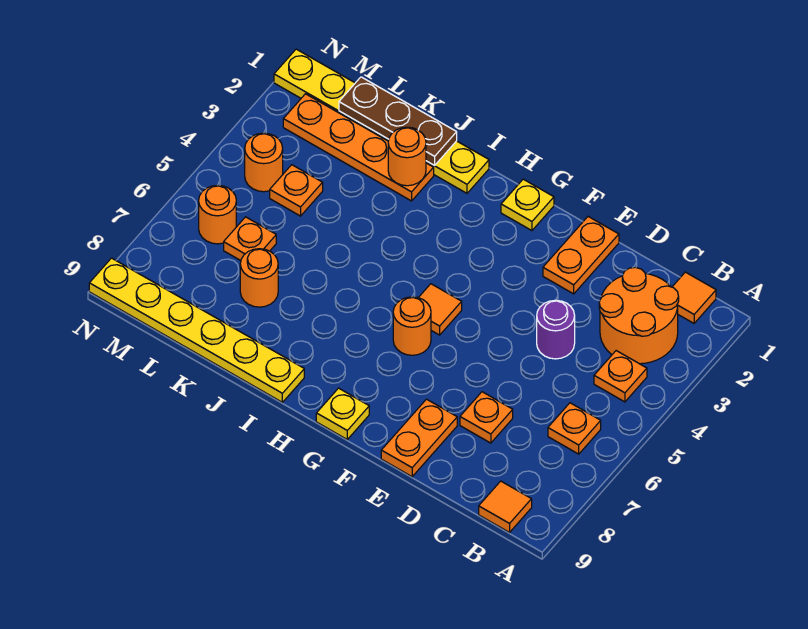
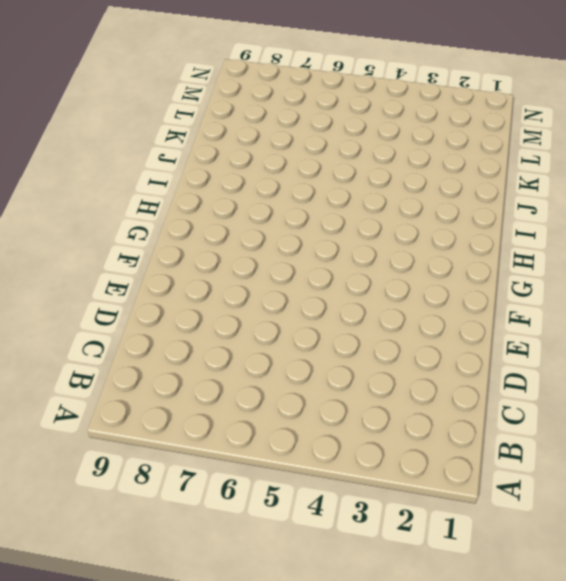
none -> orange 1x1 tile [672,272,716,323]
none -> orange 2x2 round brick [599,267,679,364]
none -> orange 1x1 plate [594,351,647,402]

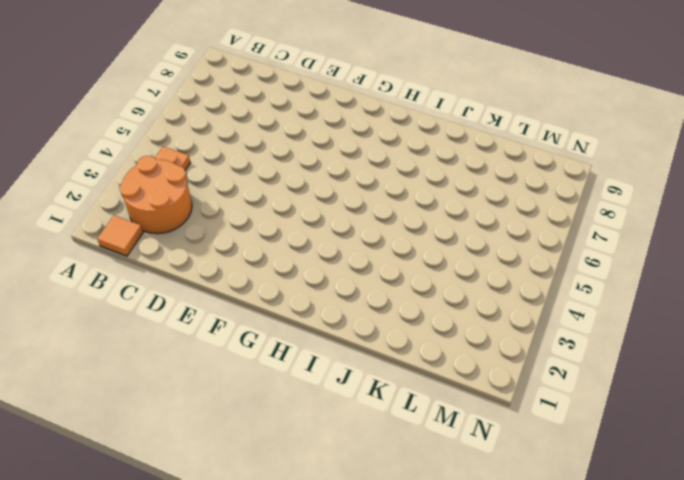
none -> orange 1x1 plate [548,403,601,454]
none -> orange 1x1 tile [479,481,532,532]
none -> purple 1x1 round brick [537,300,575,359]

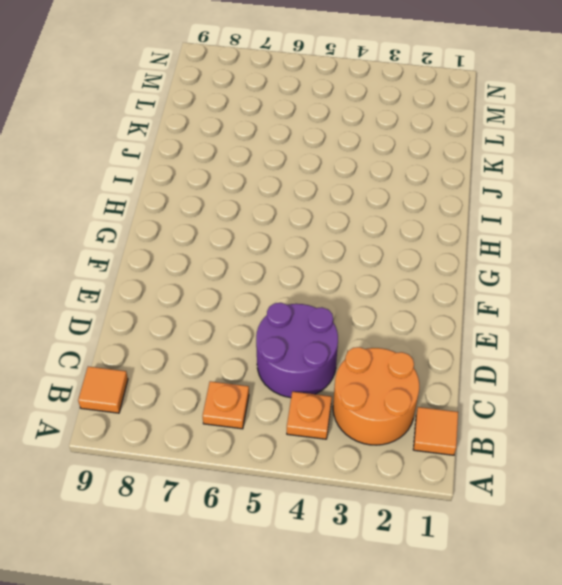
purple 2x2 round brick [256,303,338,398] -> purple 1x1 round brick [537,300,575,359]
none -> orange 1x1 plate [460,392,513,443]
none -> orange 1x2 plate [543,217,619,294]
none -> orange 1x2 plate [381,399,457,477]

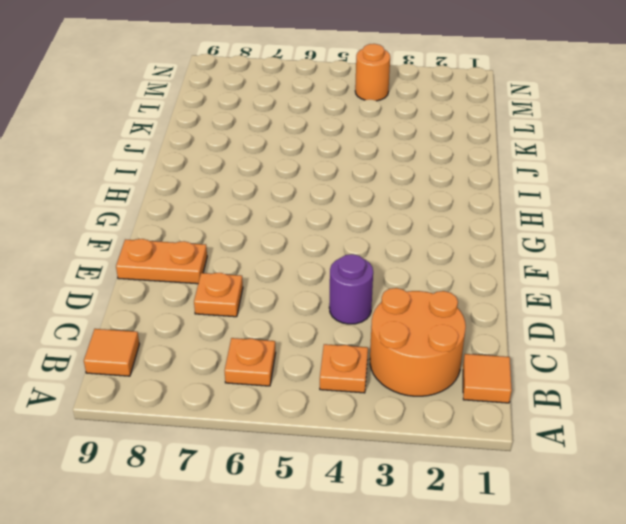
none -> orange 1x2 plate [543,217,619,294]
none -> yellow 1x1 plate [501,179,554,231]
none -> orange 1x1 tile [418,284,462,335]

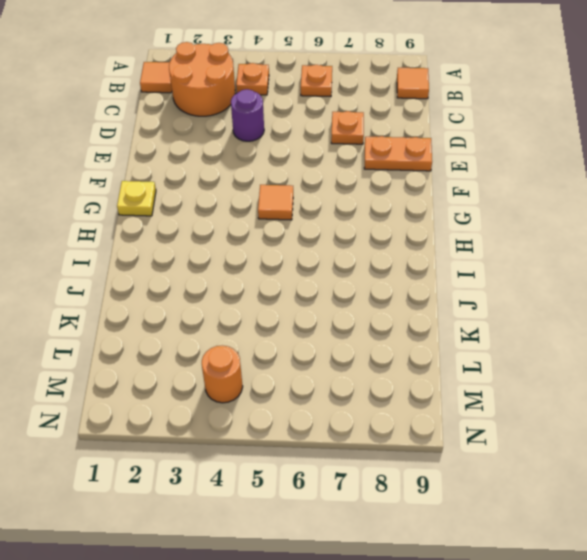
none -> orange 1x2 plate [543,217,619,294]
none -> orange 1x1 round brick [393,297,431,355]
none -> yellow 1x1 plate [316,388,369,439]

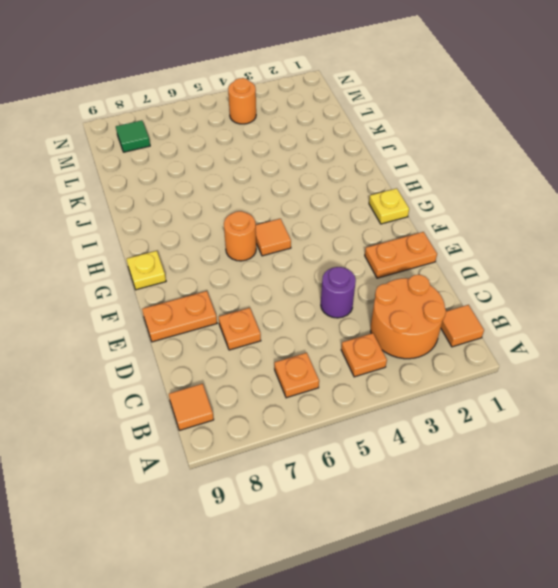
green 1x1 tile [116,120,150,152] -> none
none -> yellow 1x6 plate [274,49,489,193]
none -> yellow 1x6 plate [89,258,304,402]
none -> orange 1x4 plate [283,94,434,201]

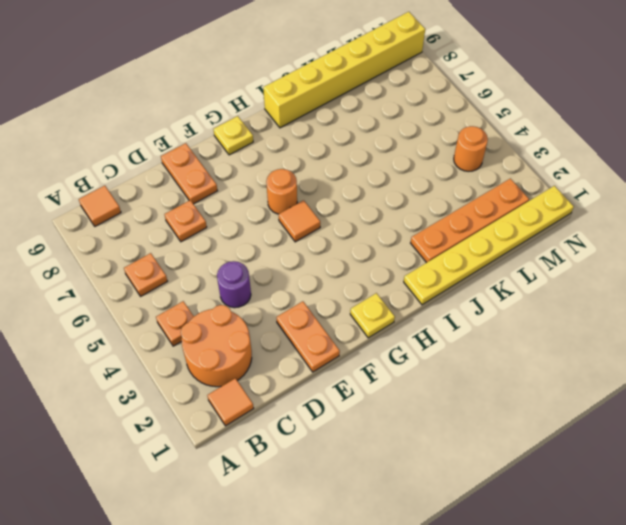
yellow 1x6 brick [263,12,425,128] -> yellow 1x6 plate [89,258,304,402]
none -> orange 1x1 round brick [240,249,278,307]
none -> orange 1x1 plate [270,165,323,216]
none -> orange 1x1 plate [224,217,276,261]

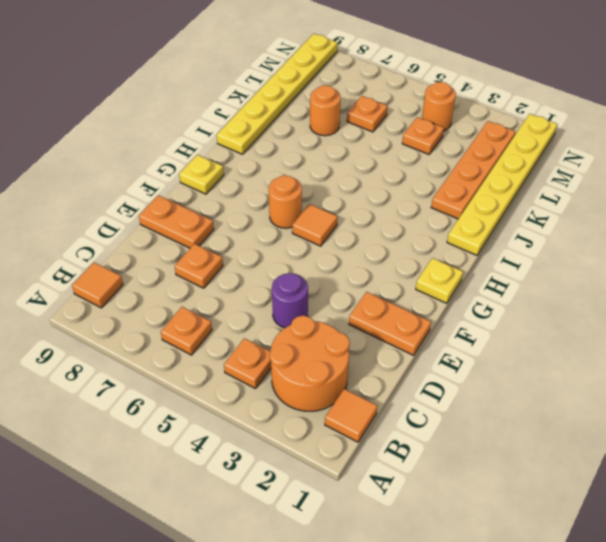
none -> orange 1x1 round brick [199,185,236,244]
none -> brown 1x3 plate [339,77,457,166]
none -> orange 1x1 round brick [388,127,426,186]

